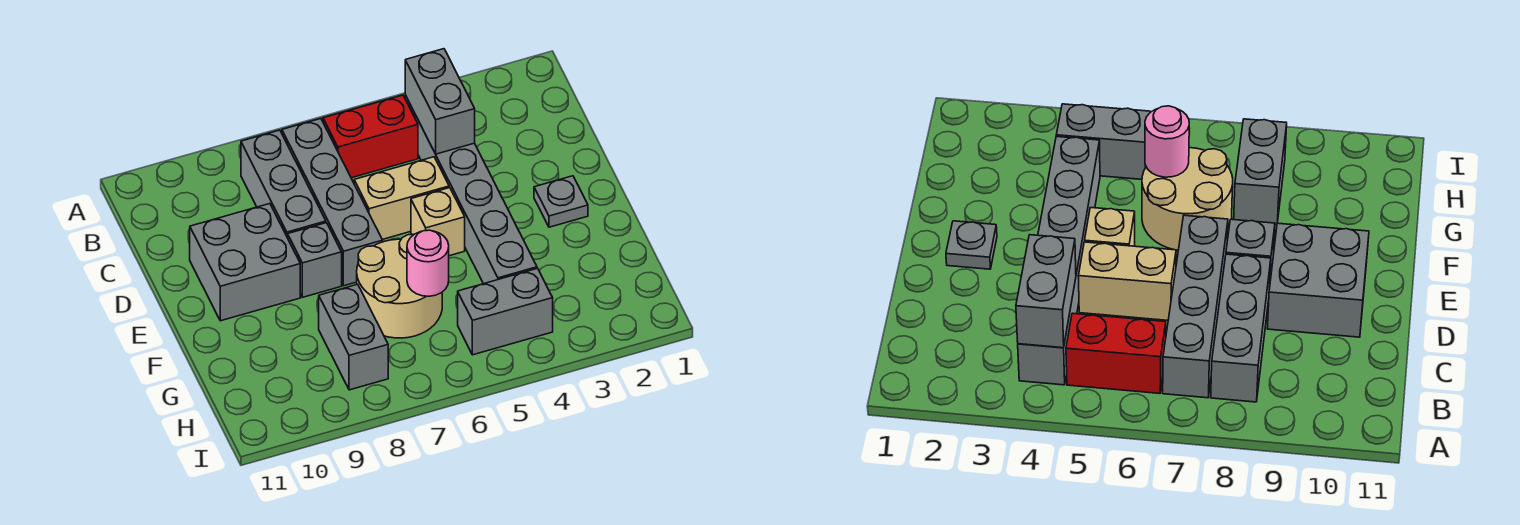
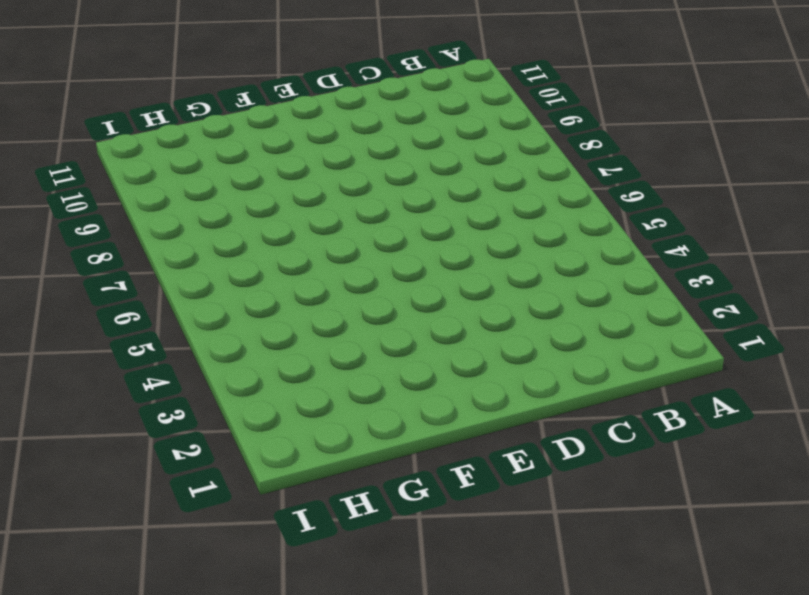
none -> grey 1x6 brick [405,95,537,284]
none -> red 1x2 brick [323,95,418,178]
none -> grey 1x4 brick [282,119,383,286]

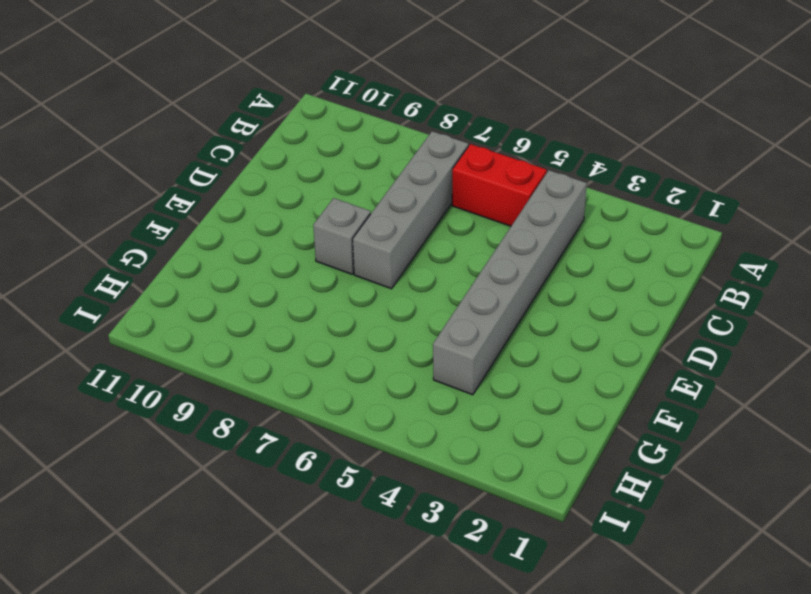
none -> grey 1x3 brick [241,130,326,238]
none -> tan 1x2 brick [354,157,449,240]
none -> grey 2x2 brick [190,204,300,321]

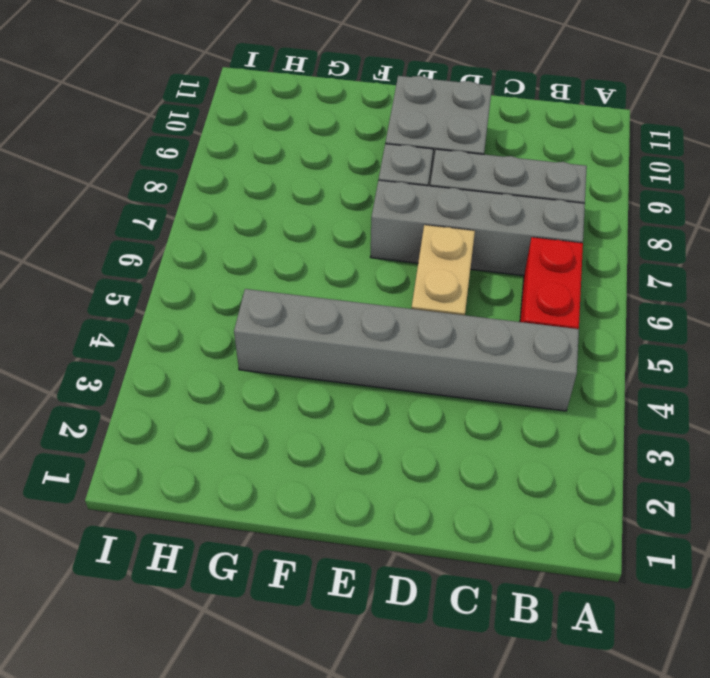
none -> grey 1x1 plate [534,176,588,227]
none -> tan 1x1 brick [411,188,465,256]
none -> tan 2x2 round brick [357,234,442,338]

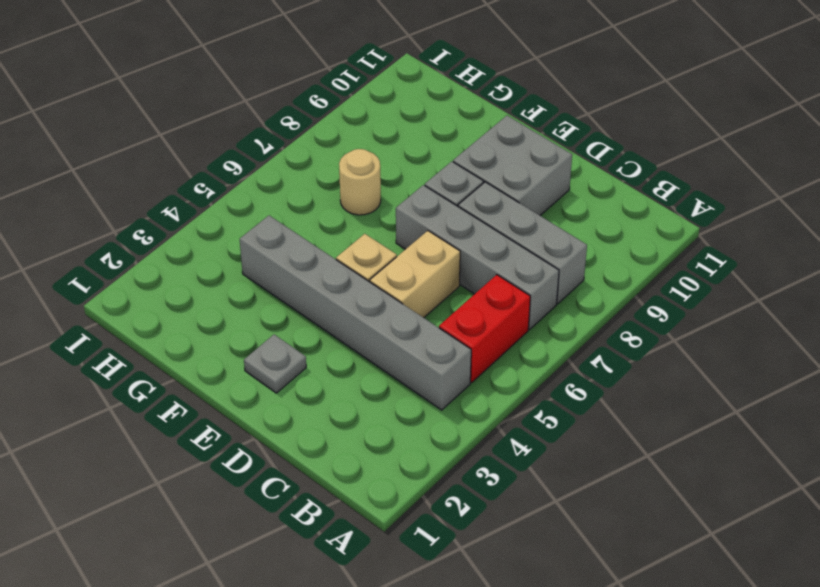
tan 1x1 round brick [339,149,381,215] -> tan 2x2 round brick [357,234,442,338]
none -> grey 1x2 brick [319,284,388,390]
none -> grey 1x2 brick [458,268,553,355]
none -> grey 1x2 brick [405,49,475,154]

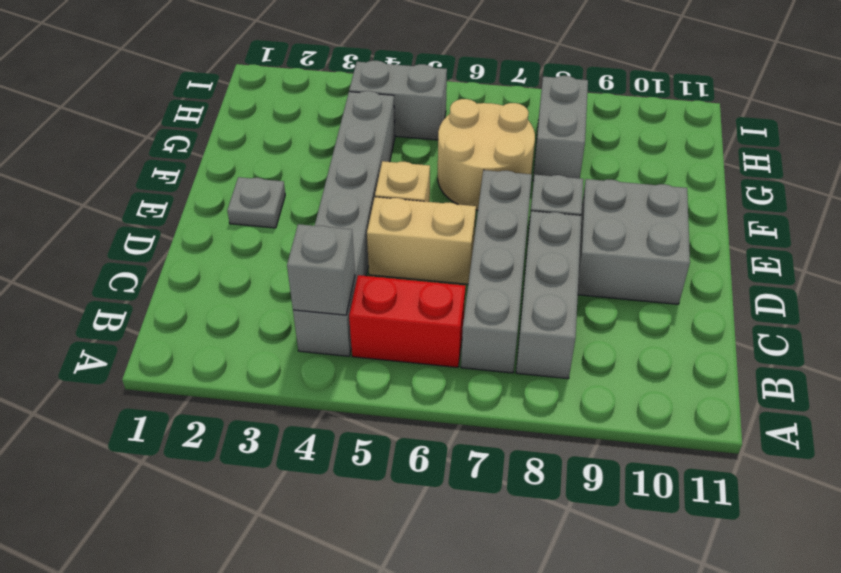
grey 1x1 brick [287,224,355,315] -> grey 1x2 brick [405,49,475,154]
none -> pink 1x1 round brick [407,230,449,296]

